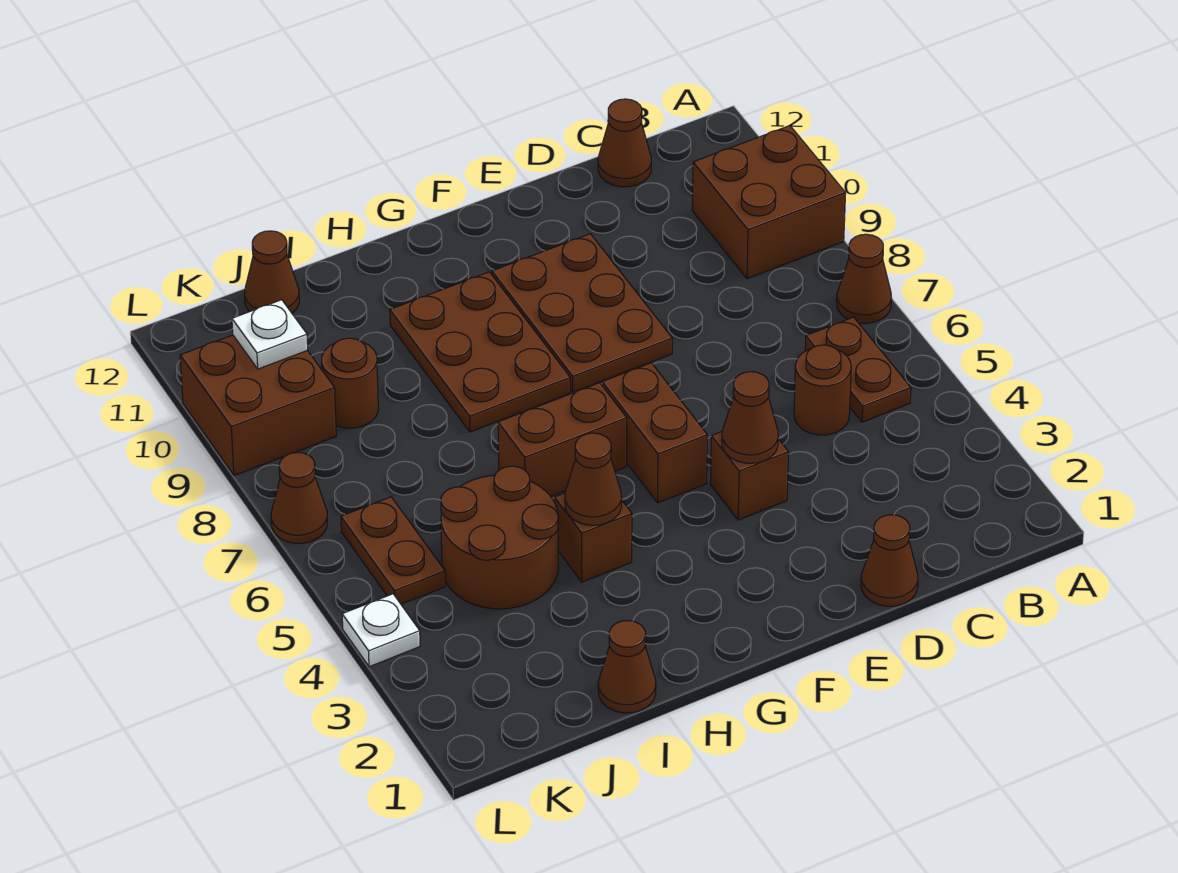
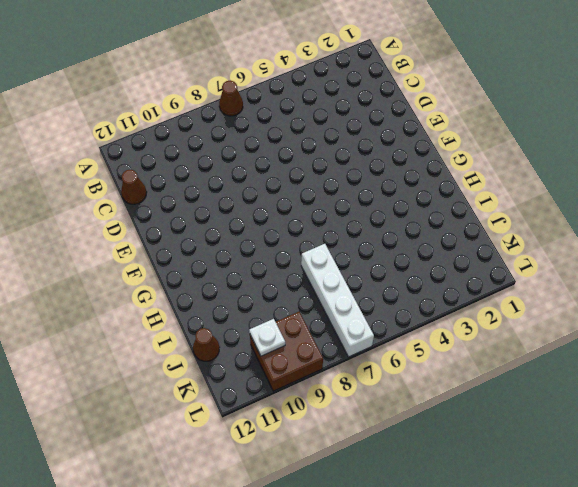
white 1x4 brick [301,244,374,357] -> brown 1x1 cone [271,453,328,543]
none -> brown 2x2 brick [692,126,846,279]
none -> brown 1x2 plate [805,317,911,422]
none -> brown 1x1 round brick [794,345,851,435]

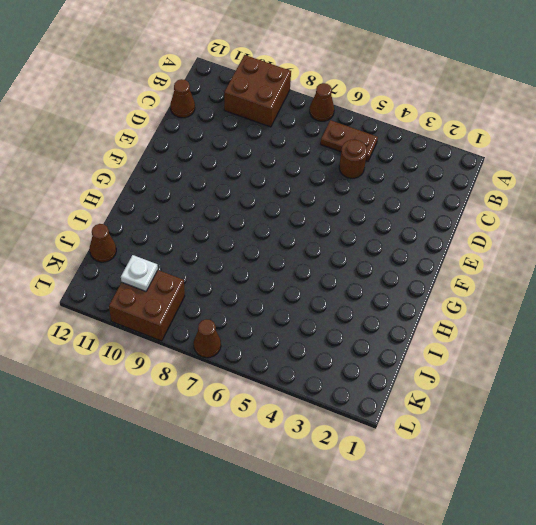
none -> brown 1x1 cone [861,515,918,606]
none -> brown 1x1 brick [710,432,789,520]
none -> brown 2x3 plate [492,234,672,392]

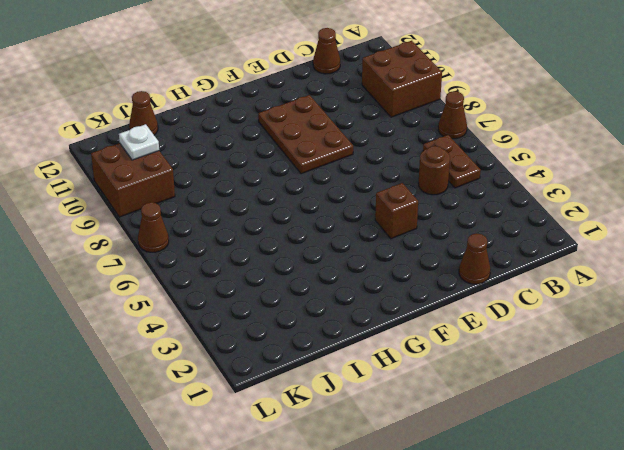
none -> brown 1x2 brick [602,363,707,503]
none -> brown 1x2 brick [498,383,627,496]
none -> brown 2x3 plate [390,272,570,432]

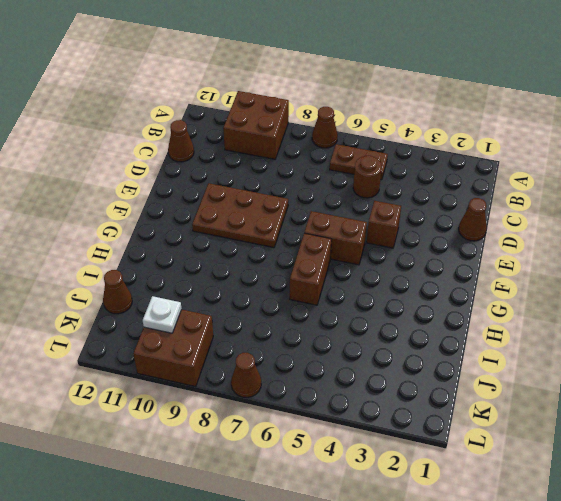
none -> brown 2x3 plate [390,272,570,432]
none -> brown 1x1 brick [554,493,632,582]
none -> brown 1x1 cone [598,621,656,713]

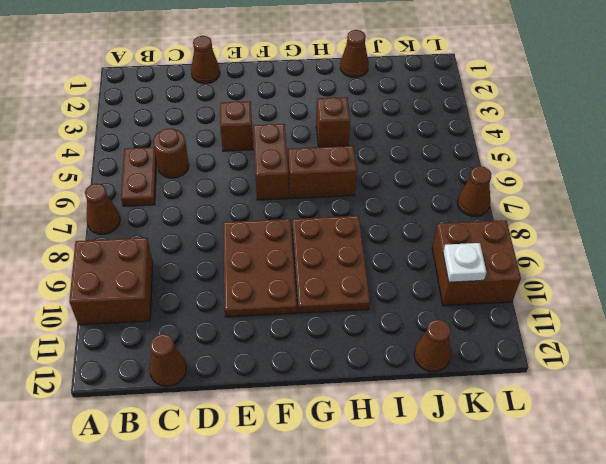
none -> brown 2x2 round brick [441,466,559,609]
none -> brown 1x1 round brick [322,338,378,428]
none -> brown 1x2 plate [341,497,445,604]

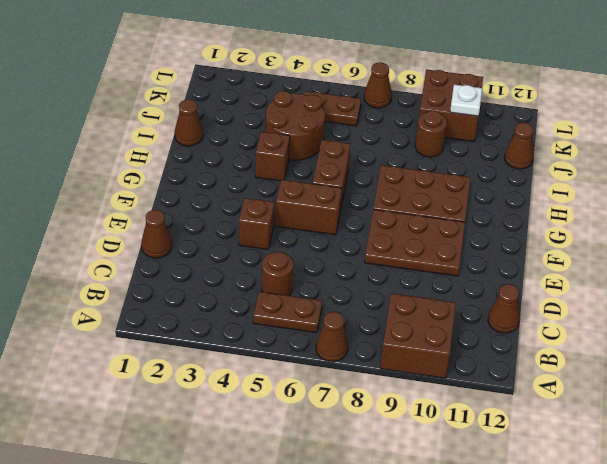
none -> white 1x1 plate [342,594,420,667]
none -> brown 1x1 cone [722,372,778,463]
none -> brown 1x1 cone [565,433,622,525]

